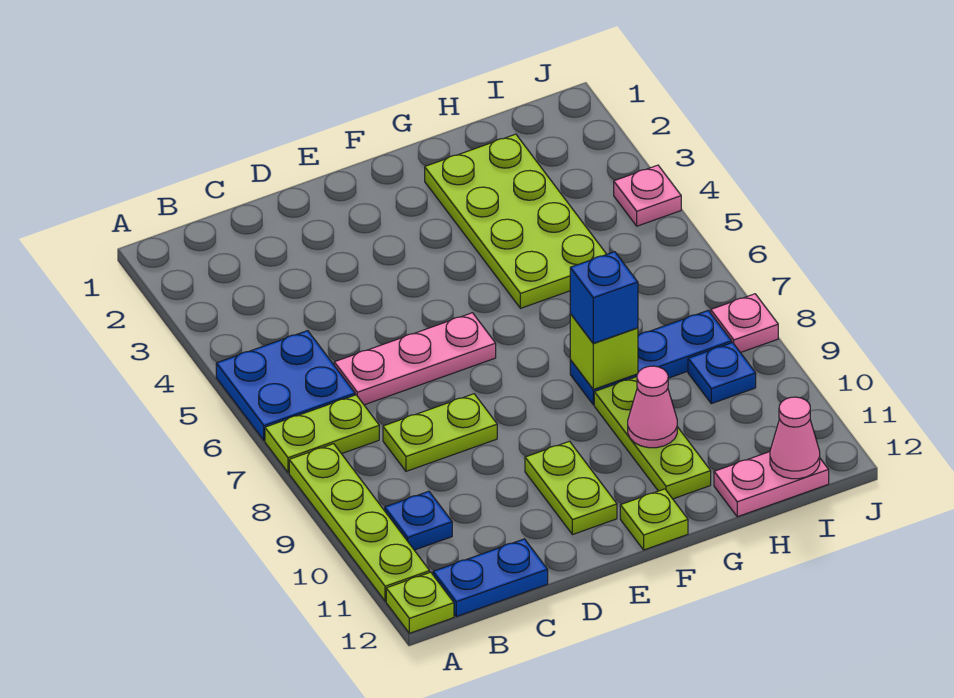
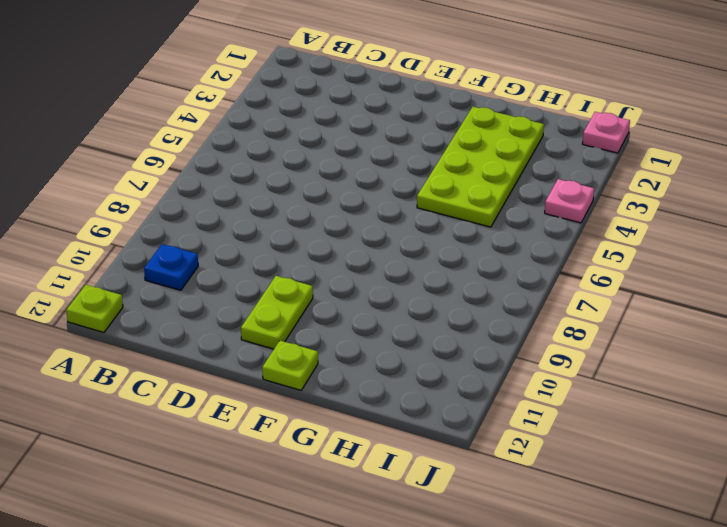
pink 1x1 plate [582,112,630,153] -> pink 1x1 plate moved to [711,294,778,353]
none -> blue 2x2 plate [216,331,355,440]
none -> lime 1x2 plate [265,395,379,473]
none -> lime 1x4 plate [289,444,430,601]

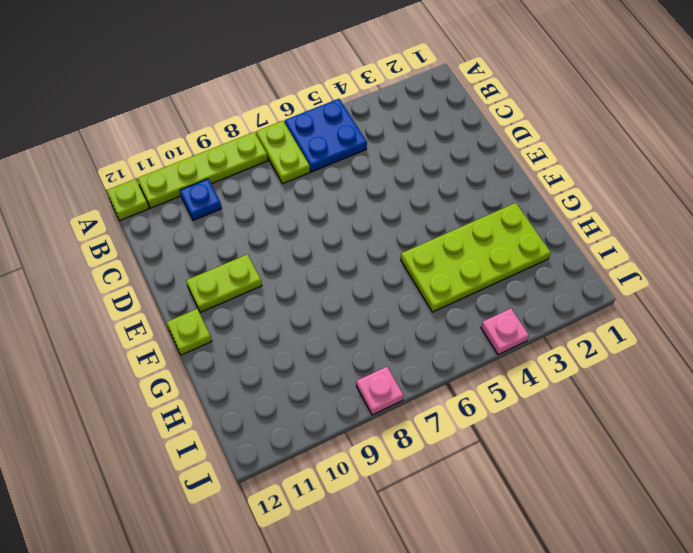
none -> blue 1x2 plate [433,539,548,617]
none -> pink 1x3 plate [334,313,496,405]
none -> lime 1x2 plate [383,394,497,471]

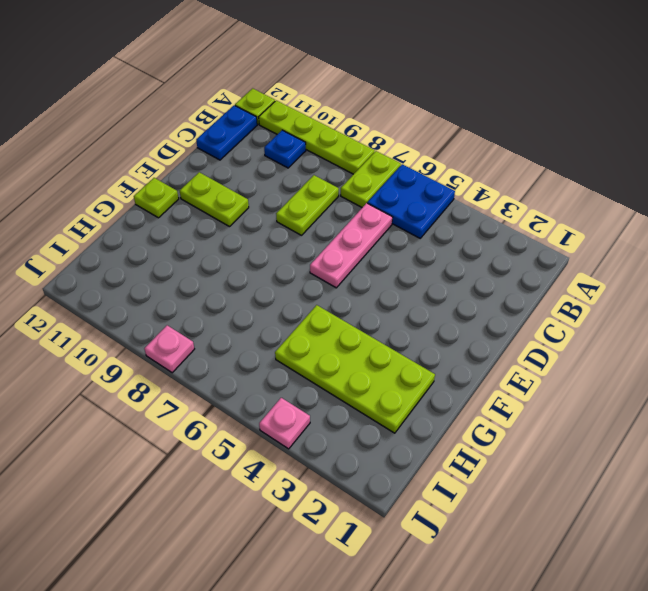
none -> blue 1x3 plate [570,310,732,405]
none -> lime 1x3 plate [594,377,711,499]
none -> pink 1x2 plate [714,452,829,517]

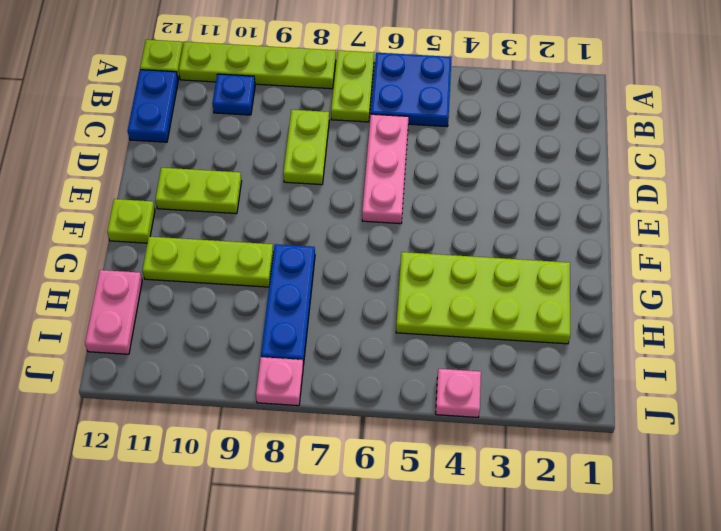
none -> blue 1x1 plate [688,343,756,404]
none -> lime 1x1 brick [570,313,638,389]
none -> pink 1x1 cone [628,366,677,448]

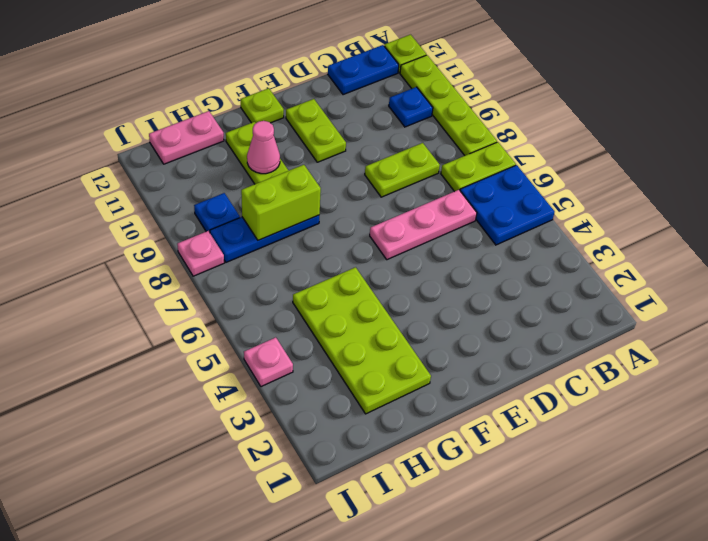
lime 1x2 brick [241,165,321,240] -> lime 1x1 brick [570,313,638,389]
none -> pink 1x1 cone [770,397,820,479]
none -> blue 1x1 brick [570,252,638,343]

